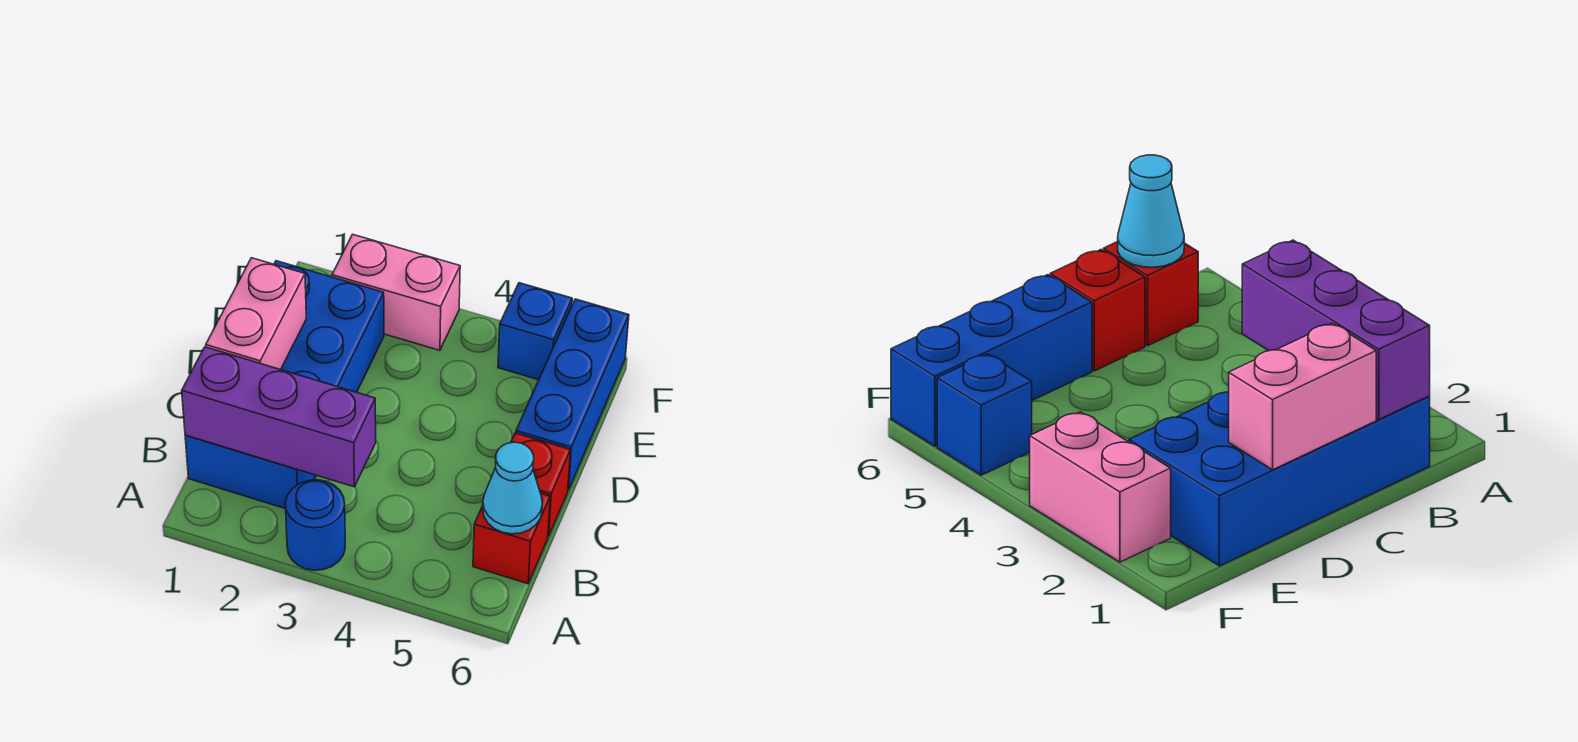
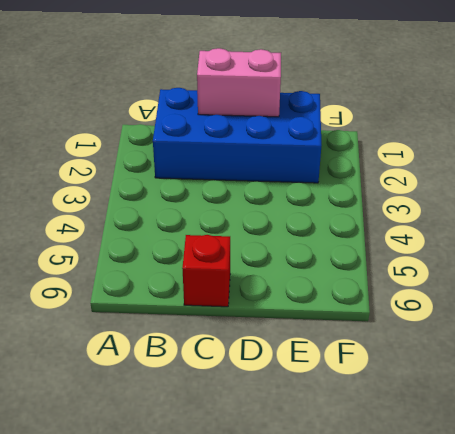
none -> blue 1x1 round brick [285,480,345,570]
none -> red 1x1 brick [473,493,550,584]

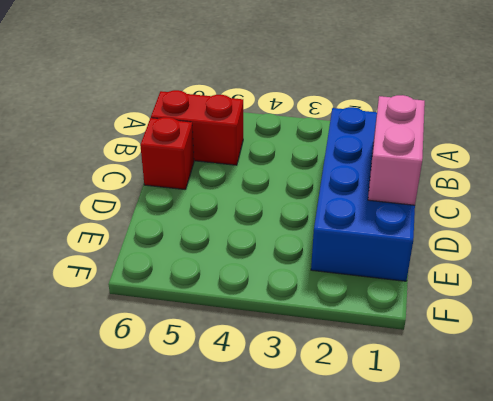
red 1x2 brick [151,90,243,165] -> red 1x1 brick [473,493,550,584]
none -> blue 1x1 round brick [285,480,345,570]
none -> blue 1x3 brick [516,299,629,490]

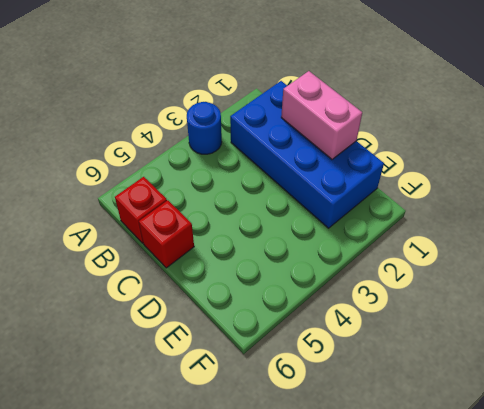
none -> blue 1x3 brick [516,299,629,490]
none -> pink 1x2 brick [332,234,460,350]

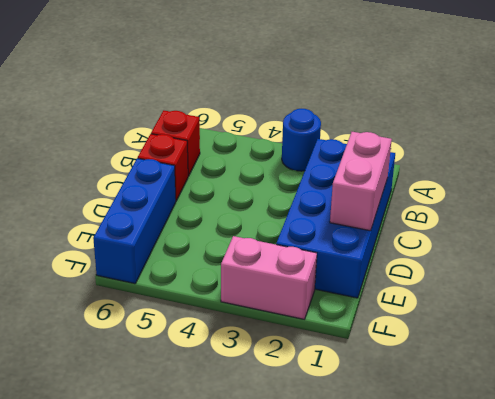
none -> blue 1x1 brick [498,283,572,380]
none -> purple 1x3 brick [182,347,376,487]

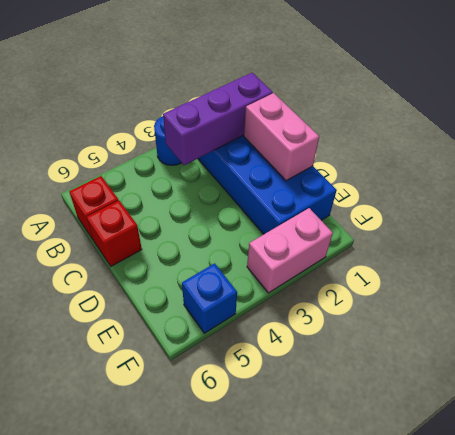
none -> blue 1x3 brick [516,299,629,490]
none -> cyan 1x1 cone [483,442,543,534]

